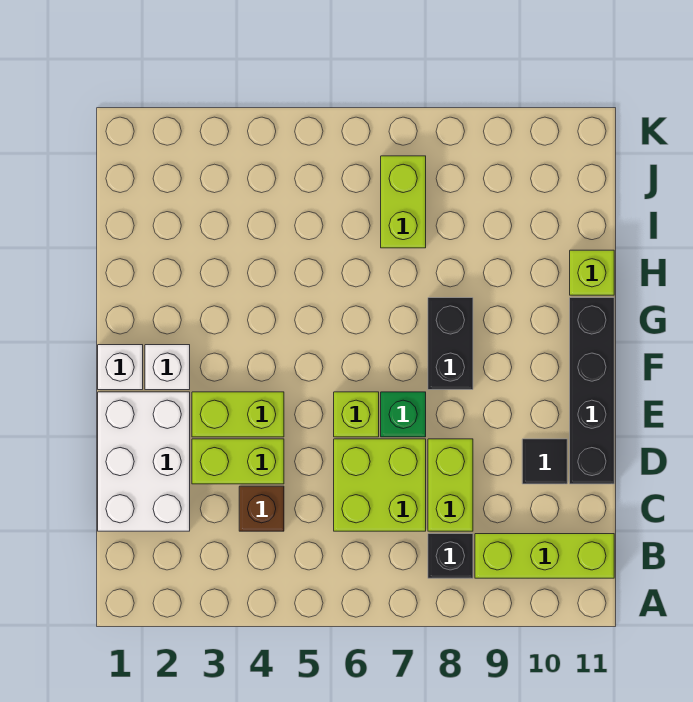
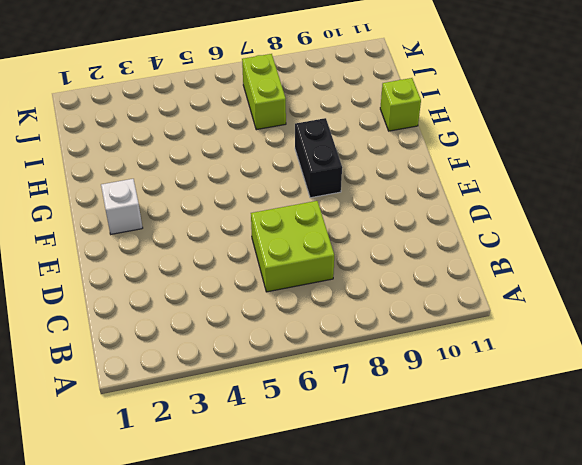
none -> black 1x1 brick [428,534,473,578]
none -> lime 1x3 brick [475,534,614,578]
none -> white 2x3 brick [98,392,190,531]

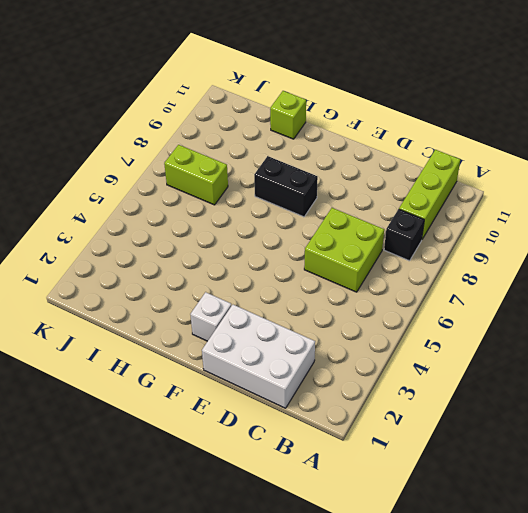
none -> brown 1x1 brick [239,486,284,531]
none -> lime 1x2 brick [428,439,473,531]
none -> lime 1x2 brick [192,439,284,484]

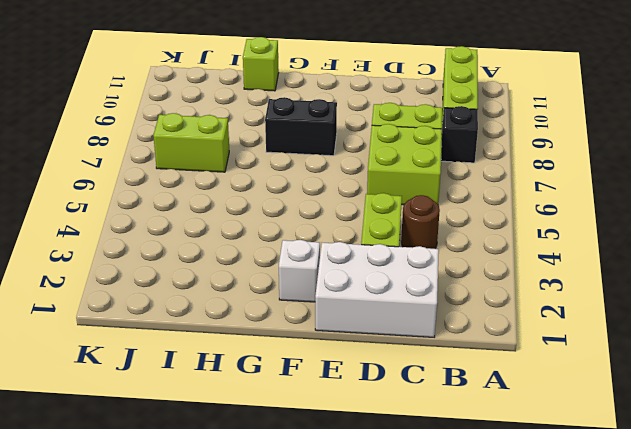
brown 1x1 round brick [401,195,440,249] -> brown 1x1 brick [239,486,284,531]
none -> black 1x1 tile [522,439,567,484]
none -> black 1x4 brick [570,298,614,484]
none -> lime 1x2 brick [192,392,284,437]

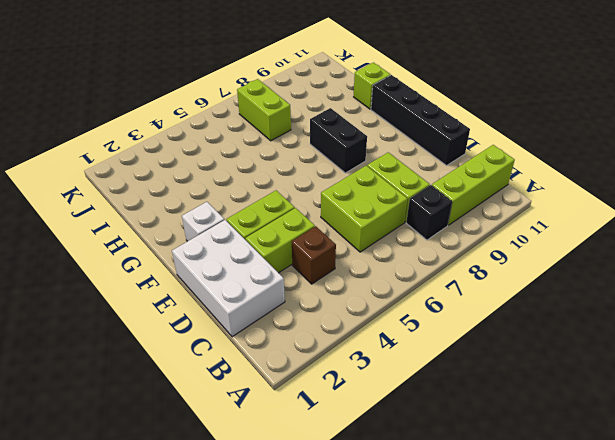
none -> black 1x1 tile [522,439,567,484]
none -> lime 1x1 brick [334,392,379,437]
none -> green 1x1 brick [381,392,426,437]

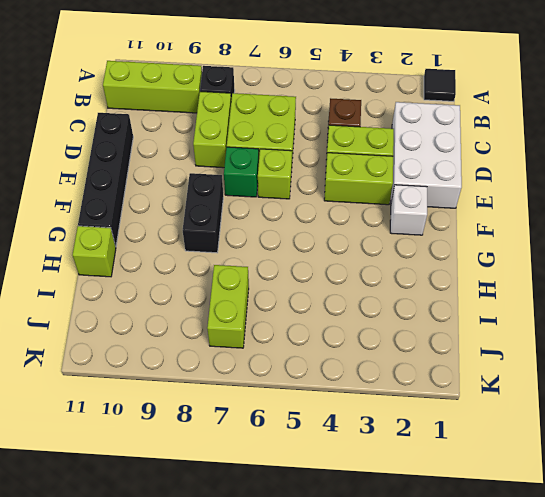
black 1x1 tile [424,69,456,101] -> black 1x1 tile moved to [522,439,567,484]
none -> white 1x1 brick [98,345,143,390]

